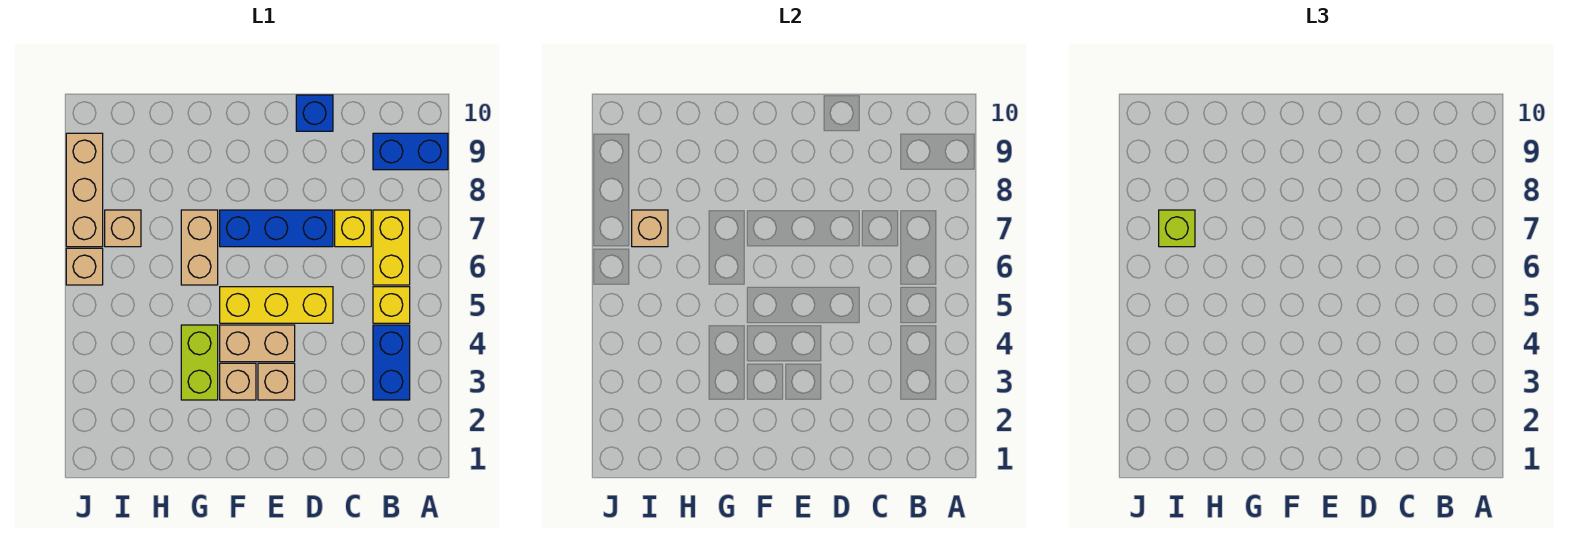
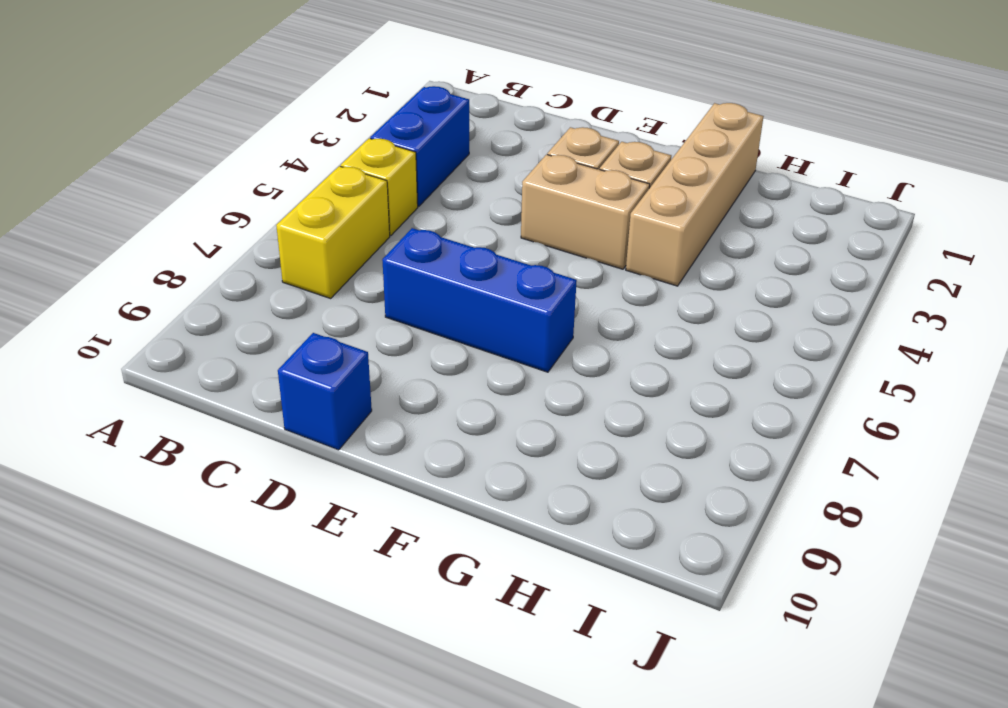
tan 1x4 brick [626,103,764,286] -> lime 1x2 brick [181,325,218,400]
none -> blue 1x2 brick [373,133,448,170]
none -> yellow 1x1 brick [335,210,371,247]
none -> yellow 1x3 brick [220,287,333,323]

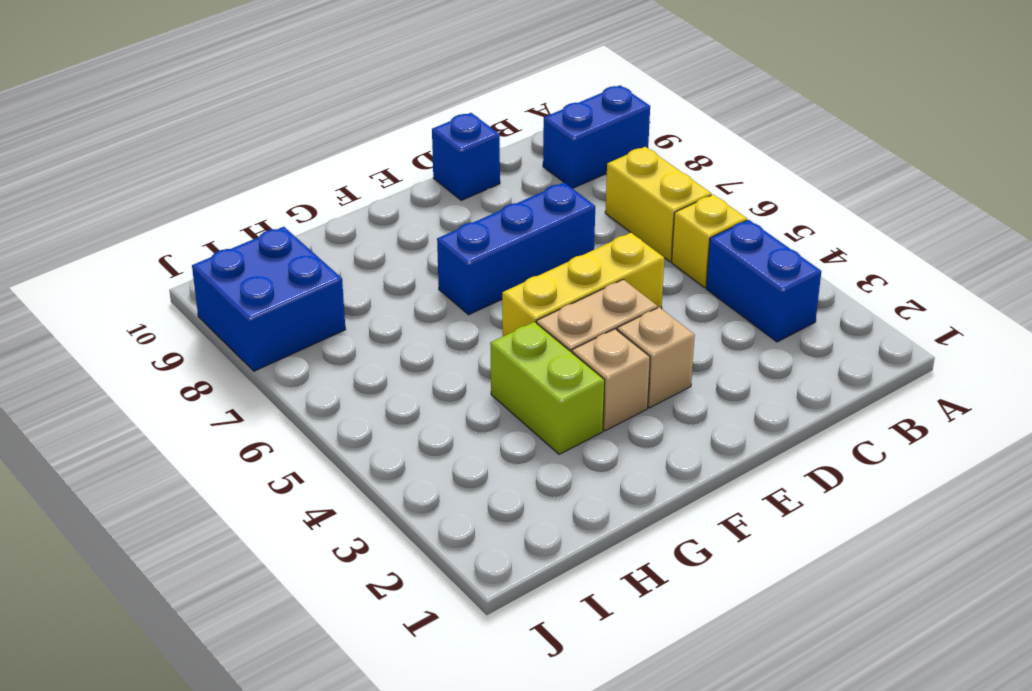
blue 2x2 brick [192,227,346,371] -> tan 1x3 brick [66,133,103,247]
none -> yellow 1x1 brick [335,210,371,247]
none -> tan 1x2 brick [181,210,218,285]
none -> tan 1x1 brick [105,210,141,247]

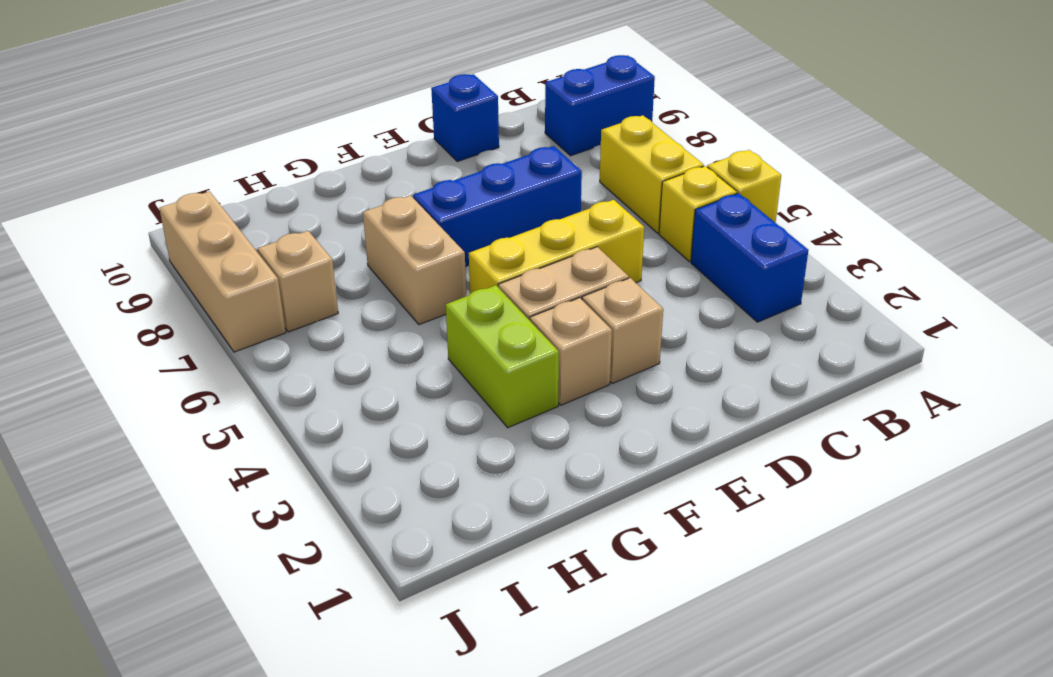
yellow 1x1 brick [707,150,781,223] -> yellow 1x1 brick moved to [335,210,371,247]
none -> tan 1x1 brick [66,248,103,285]
none -> tan 1x1 brick [632,210,668,247]
none -> lime 1x1 brick [1159,210,1195,247]

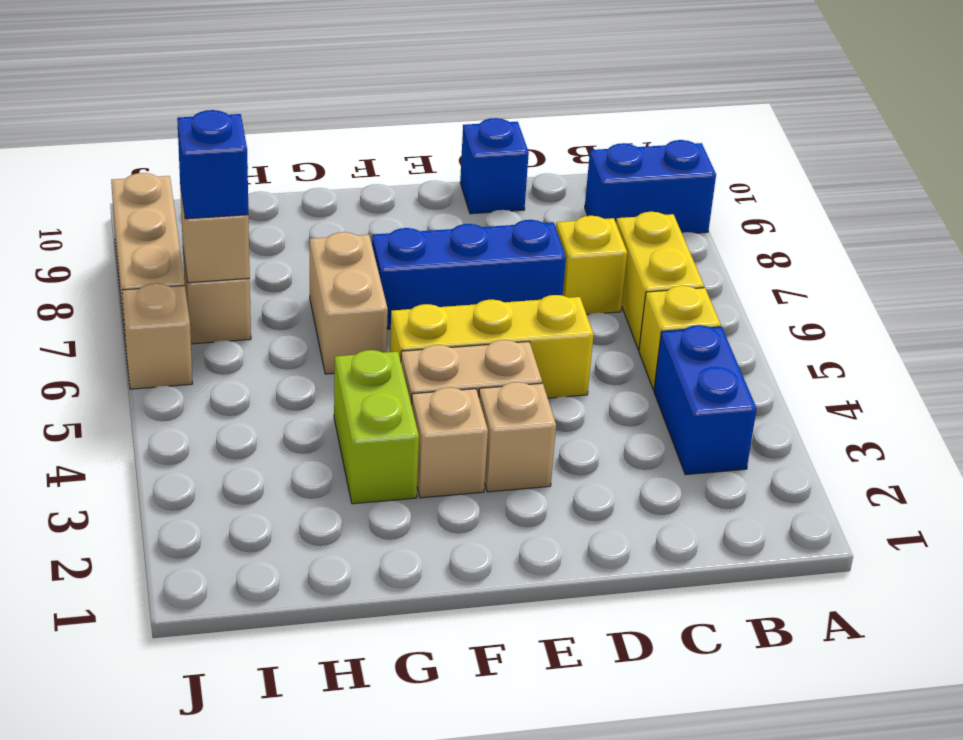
blue 1x1 brick [177,110,248,219] -> lime 1x1 brick [1159,210,1195,247]

